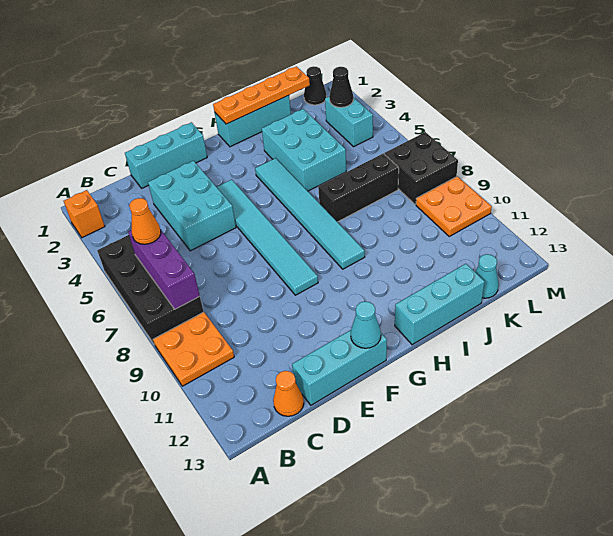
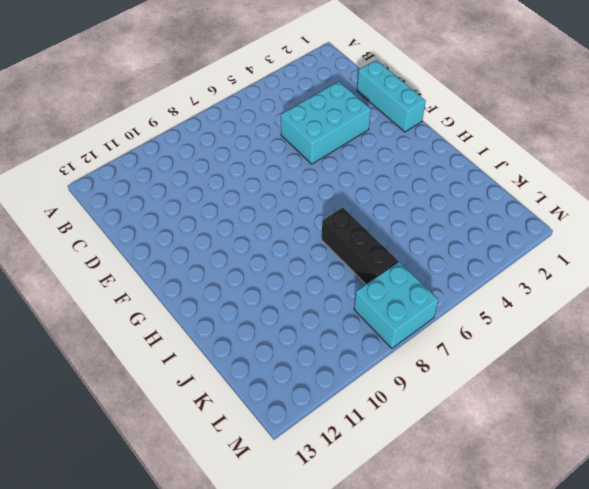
cyan 2x2 brick [354,262,439,348] -> black 2x2 brick [384,132,458,204]
none -> orange 1x1 brick [64,190,105,238]
none -> black 2x4 brick [97,235,204,344]
none -> orange 2x2 plate [153,312,234,386]

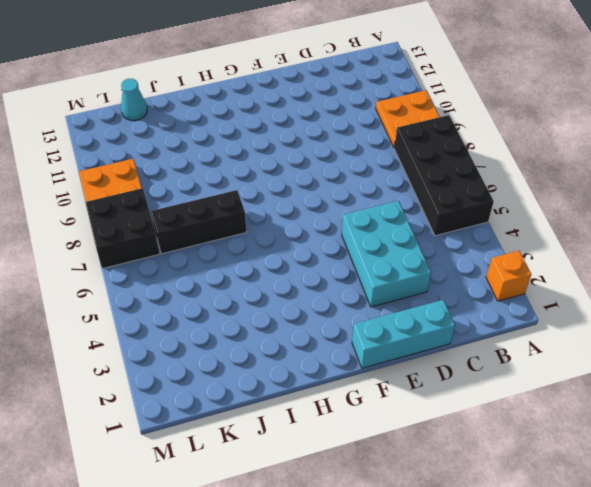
none -> orange 1x1 cone [273,371,304,416]
none -> cyan 1x3 brick [292,330,387,405]
none -> cyan 1x6 tile [217,180,318,295]

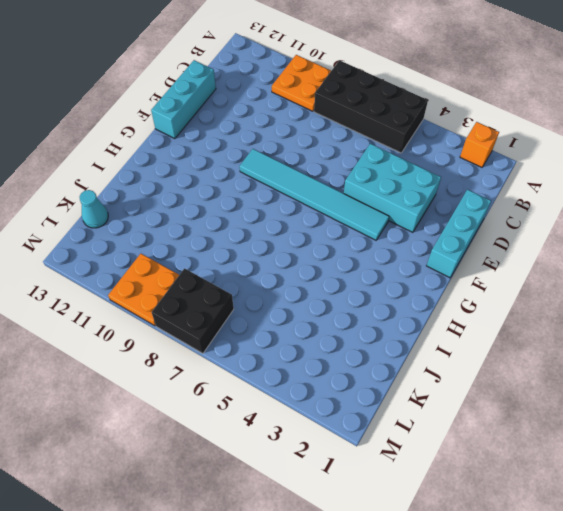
none -> orange 1x1 cone [273,371,304,416]
none -> cyan 1x3 brick [215,95,291,147]
none -> cyan 1x6 tile [255,158,365,269]

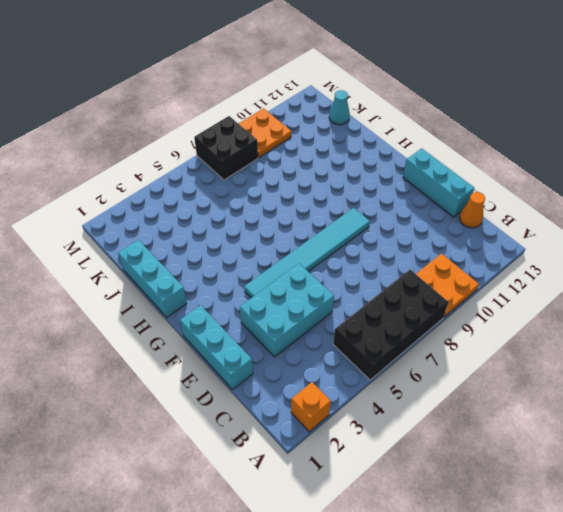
none -> cyan 1x6 tile [255,158,365,269]
none -> cyan 1x3 brick [395,264,485,345]
none -> cyan 2x3 brick [262,109,346,191]

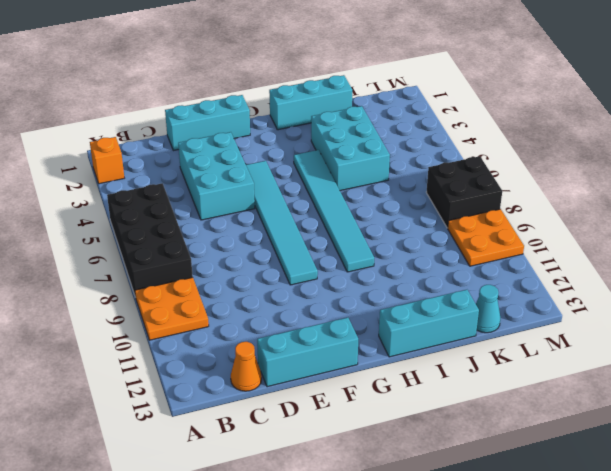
none -> black 1x3 brick [318,153,399,222]
none -> black 1x1 cone [304,66,327,105]
none -> cyan 1x2 brick [325,97,373,147]

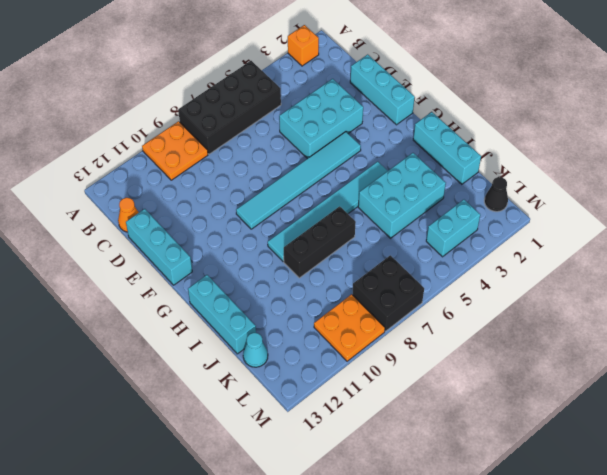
black 1x3 brick [284,206,356,278] -> black 1x3 brick turned to [318,153,399,222]
none -> purple 1x3 brick [128,230,200,309]
none -> cyan 1x1 cone [351,301,381,348]
none -> orange 1x4 plate [213,66,310,124]

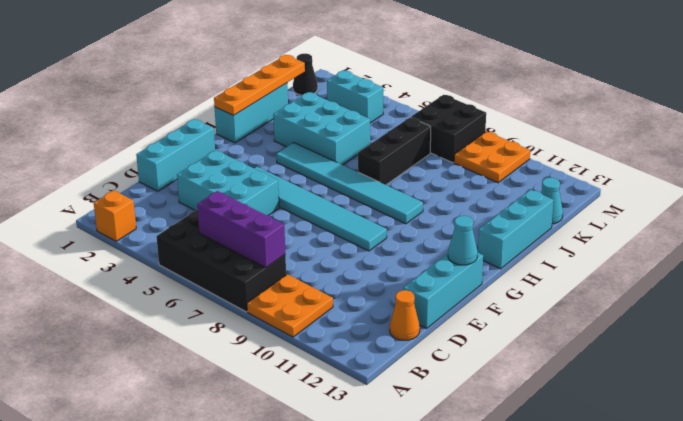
none -> black 1x1 cone [329,67,353,107]
none -> orange 1x1 cone [129,198,161,244]

